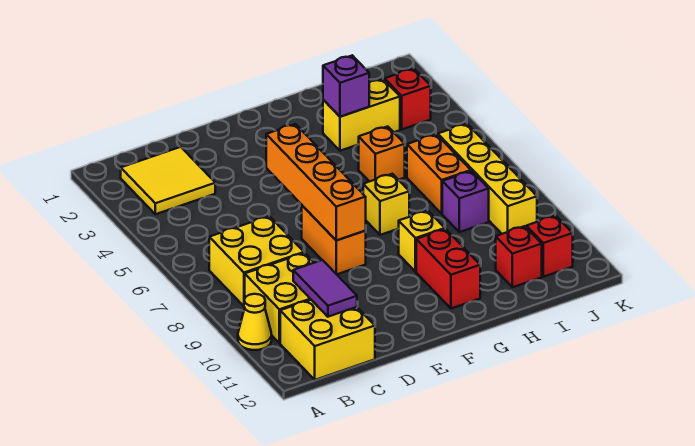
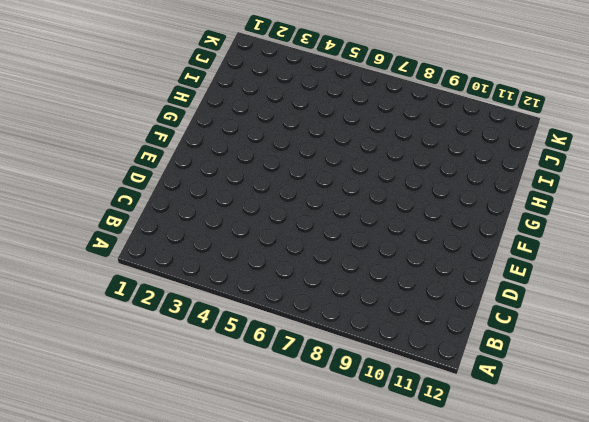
none -> yellow 1x1 cone [238,294,272,350]
none -> yellow 2x2 tile [121,147,215,214]
none -> yellow 2x2 brick [209,216,304,306]

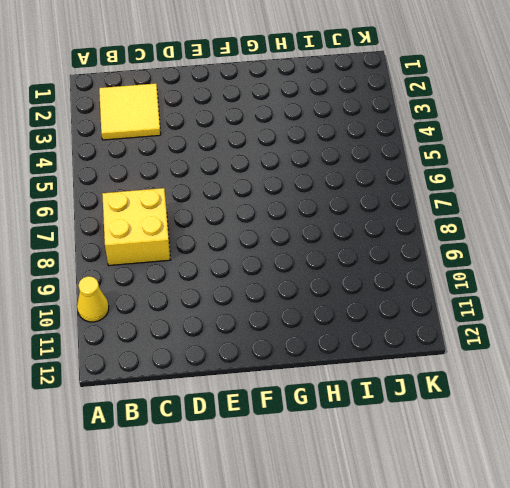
none -> yellow 2x2 brick [245,253,314,343]
none -> yellow 2x2 brick [280,300,375,380]
none -> orange 1x2 brick [302,206,366,274]

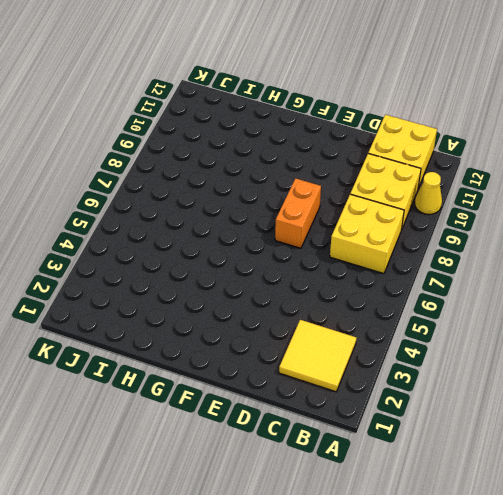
none -> yellow 1x1 brick [363,174,409,235]
none -> yellow 1x1 brick [399,211,445,272]
none -> red 1x2 brick [416,229,480,309]

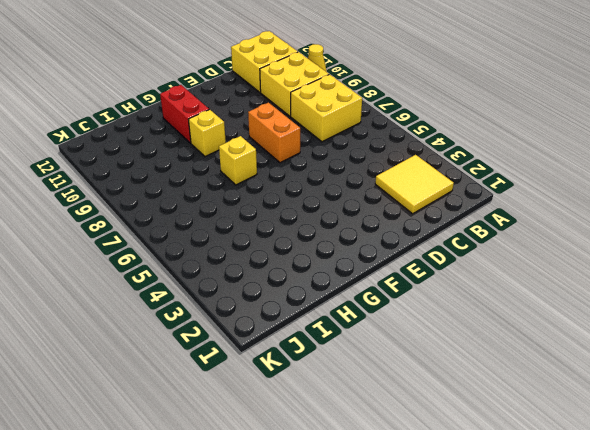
none -> yellow 1x2 brick [323,79,400,151]
none -> orange 1x1 brick [359,126,405,182]
none -> orange 1x2 brick [407,134,471,214]

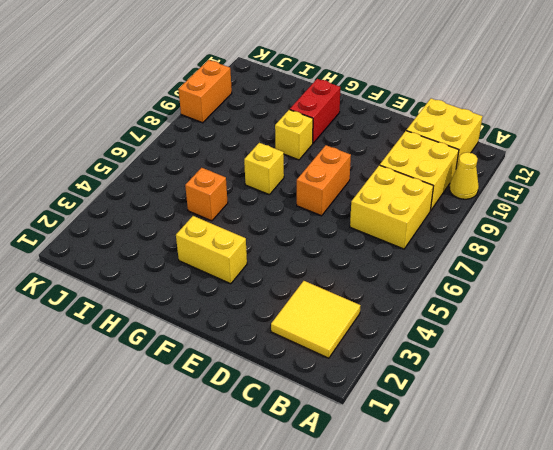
yellow 1x2 brick [176,216,247,284] -> yellow 1x2 brick moved to [323,79,400,151]
orange 1x2 brick [178,60,232,123] -> orange 1x2 brick moved to [407,134,471,214]
none -> purple 1x1 brick [442,171,489,232]
none -> red 1x1 brick [496,226,542,287]
none -> red 1x1 brick [385,68,431,129]

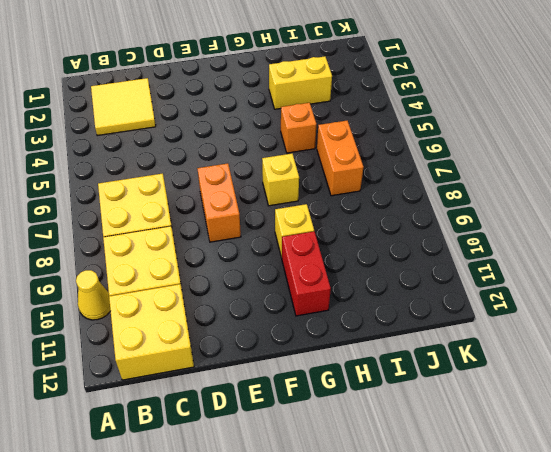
none -> purple 1x1 brick [442,171,489,232]
none -> red 1x1 brick [496,226,542,287]
none -> red 1x1 brick [385,68,431,129]

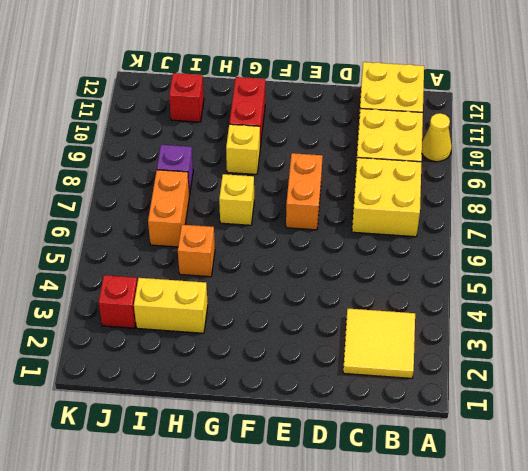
none -> yellow 1x4 brick [438,124,537,234]
none -> red 1x1 brick [526,216,573,277]
none -> purple 1x2 tile [293,260,357,317]

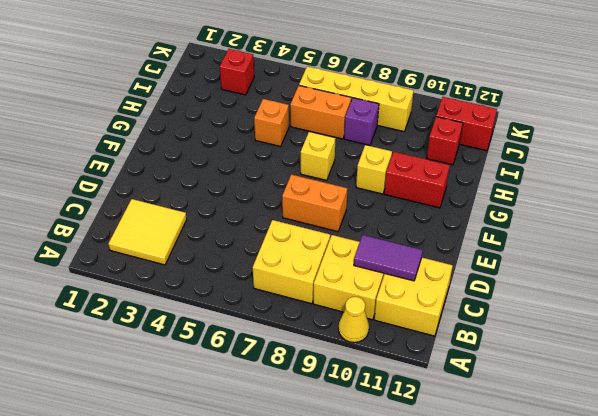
red 1x2 brick [436,97,497,151] -> red 1x1 brick [526,216,573,277]
none -> yellow 1x2 brick [323,79,400,151]
none -> orange 1x4 brick [266,124,366,240]
none -> purple 1x1 brick [323,55,369,117]

